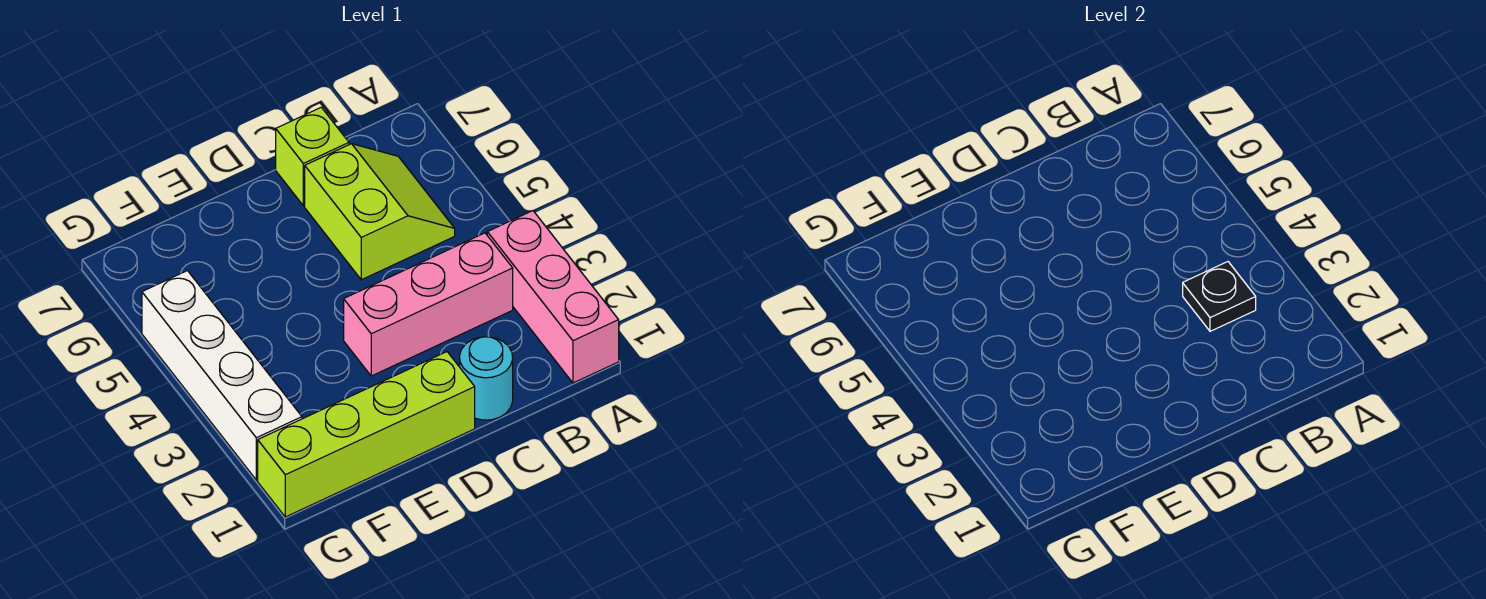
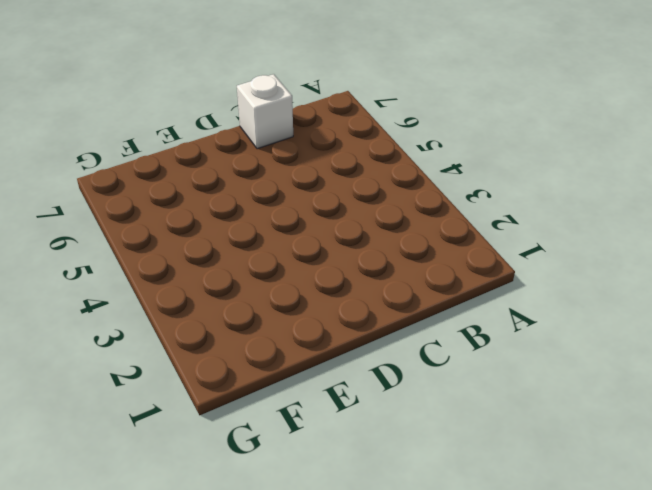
white 1x1 brick [237,74,293,149] -> lime 1x1 brick [276,107,349,206]
none -> pink 1x3 brick [487,211,619,383]
none -> pink 1x3 brick [344,233,513,376]

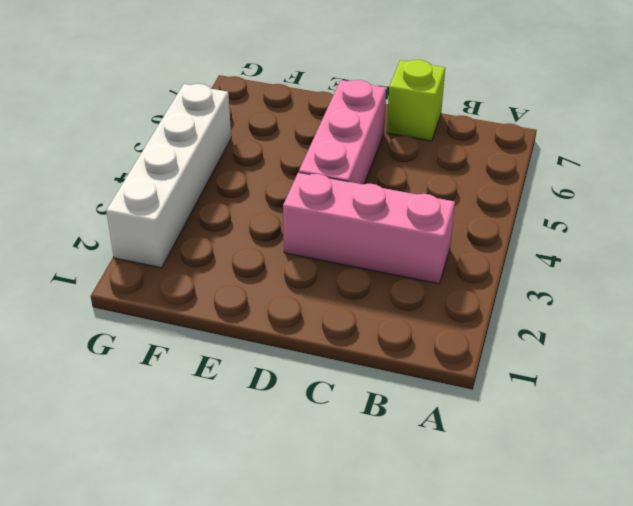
pink 1x3 brick [299,80,386,184] -> pink 1x3 brick moved to [487,211,619,383]
none -> lime 2x2 slope [305,144,455,280]
none -> cyan 1x1 round brick [460,337,513,420]

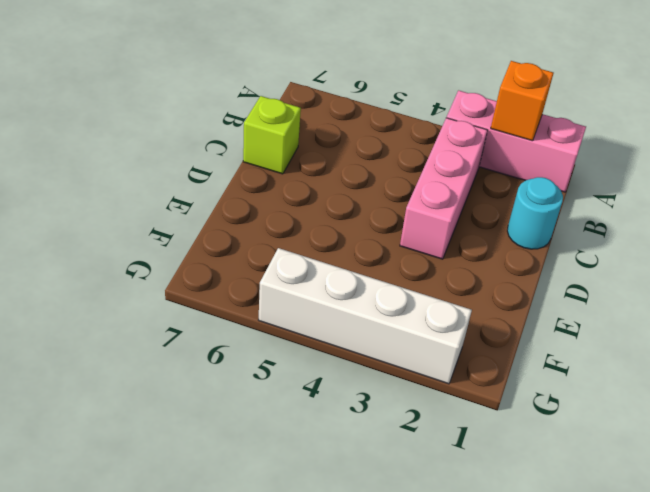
orange 1x1 brick [491,61,553,141] -> none
none -> lime 2x2 slope [305,144,455,280]
none -> lime 1x4 brick [258,352,475,517]

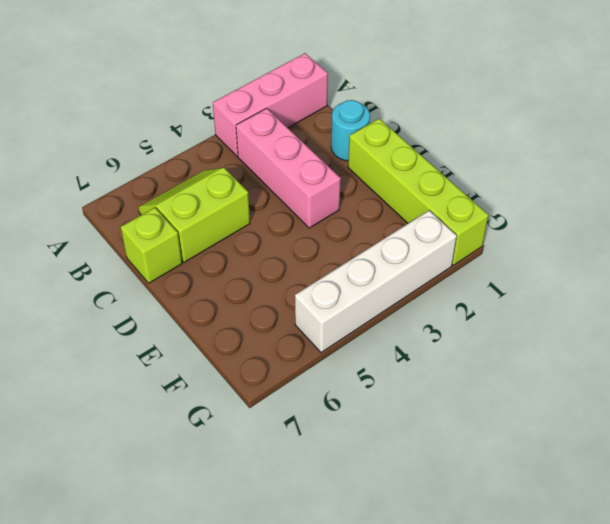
none -> black 1x1 plate [1183,262,1256,331]

